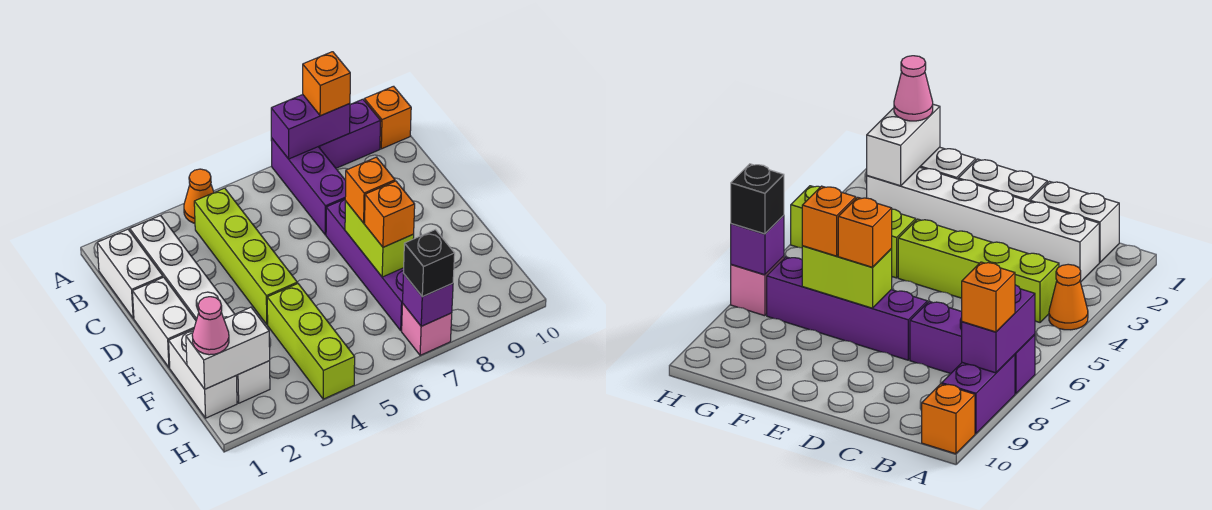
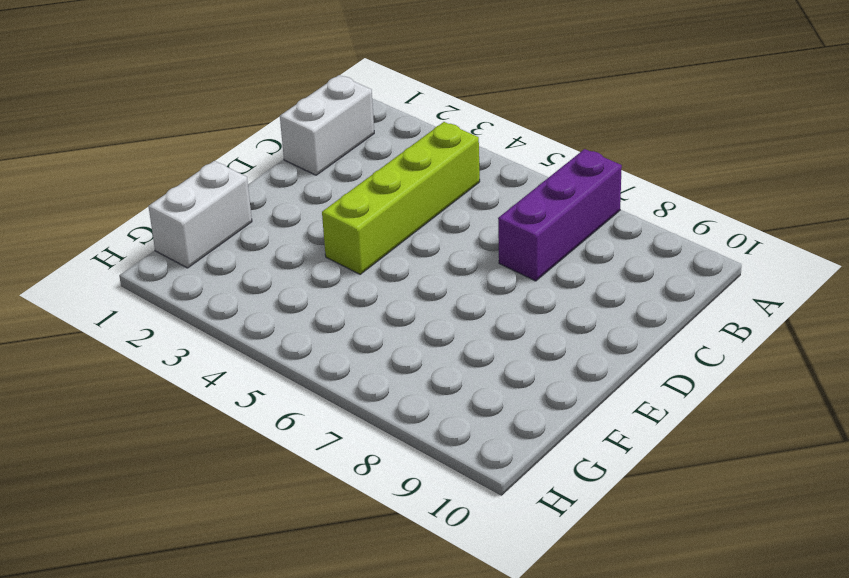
none -> orange 1x1 cone [184,169,214,223]
none -> purple 1x2 brick [319,99,381,168]
none -> orange 1x1 brick [364,86,411,149]

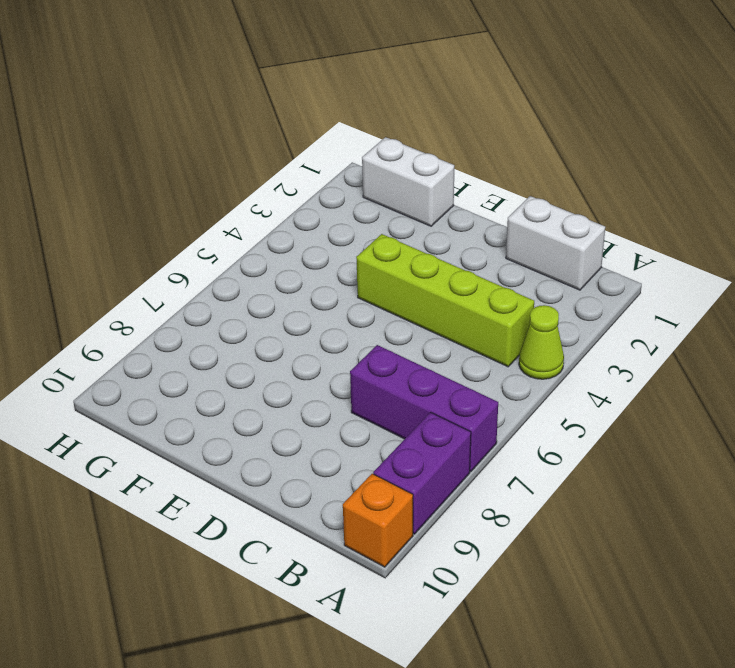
lime 1x1 cone [519,305,564,379] -> orange 1x1 cone [184,169,214,223]
none -> white 1x6 brick [130,215,270,403]
none -> white 1x2 brick [133,277,196,368]
none -> purple 1x4 brick [326,199,404,331]

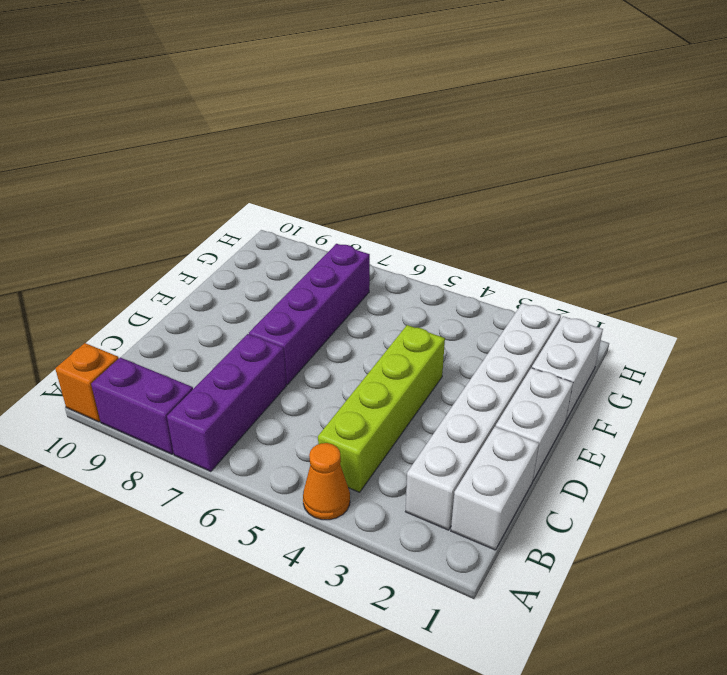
none -> lime 1x3 brick [267,284,355,399]
none -> pink 1x1 brick [402,304,452,355]
none -> purple 1x2 brick [271,95,350,159]

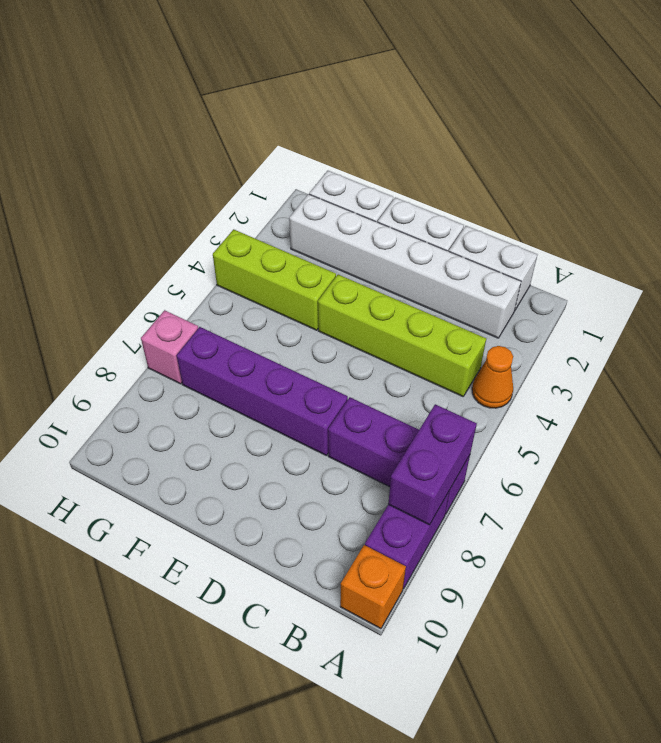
none -> lime 1x2 brick [345,201,414,277]
none -> white 1x2 brick [186,307,270,389]
none -> purple 1x1 brick [403,274,453,326]

